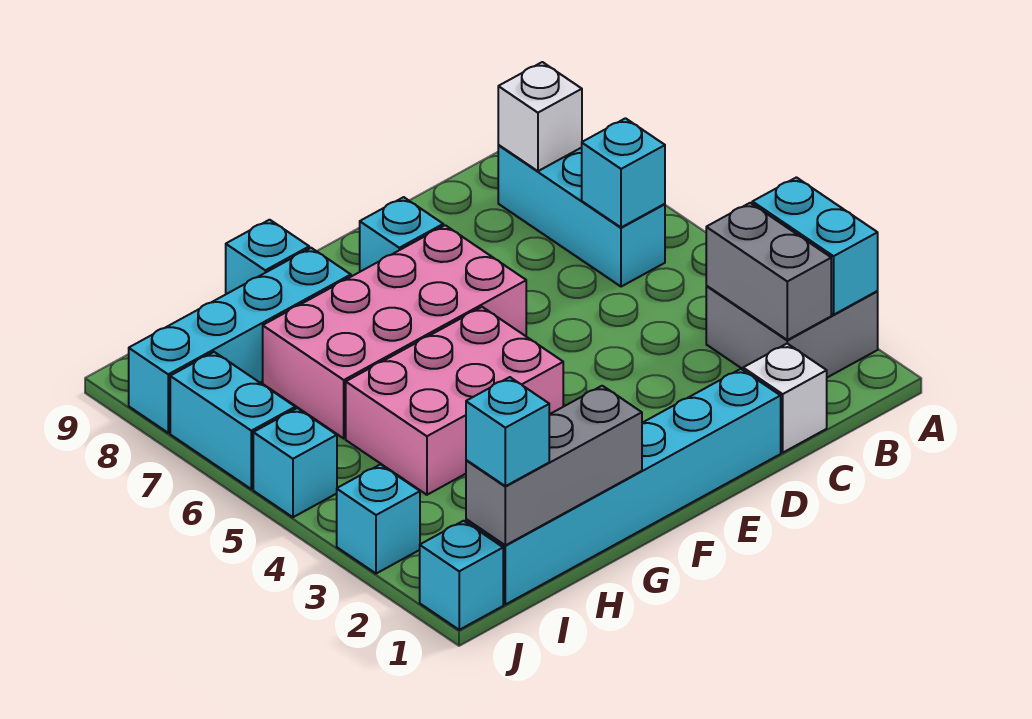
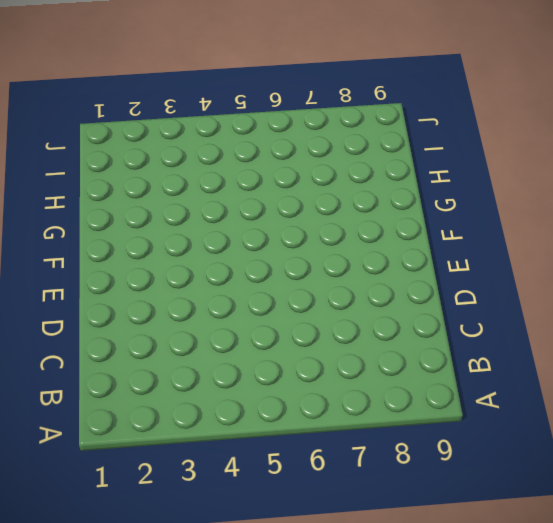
none -> grey 2x2 brick [706,286,878,377]
none -> cyan 1x3 brick [498,145,665,287]
none -> white 1x1 brick [743,344,827,452]

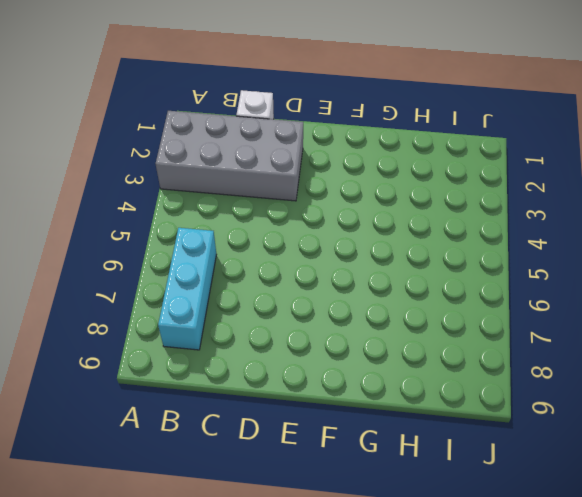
grey 2x4 brick [156,111,303,201] -> grey 2x2 brick [706,286,878,377]
none -> cyan 1x6 brick [466,369,781,605]
none -> pink 2x4 brick [263,225,526,438]
none -> cyan 1x1 brick [360,197,443,272]

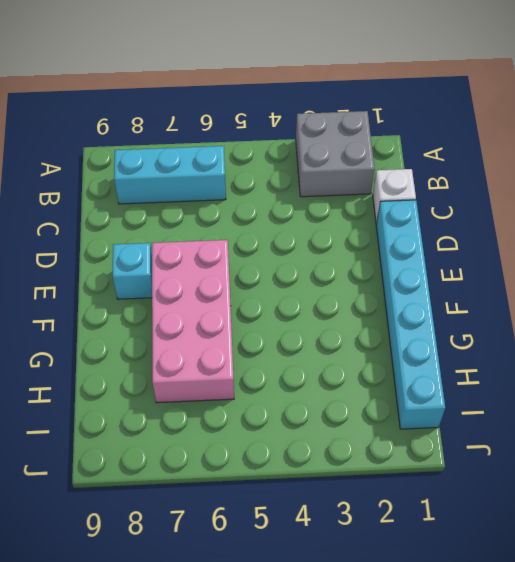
none -> pink 2x3 brick [346,307,563,495]
none -> cyan 1x4 brick [129,248,351,433]
none -> cyan 1x1 brick [226,220,309,294]

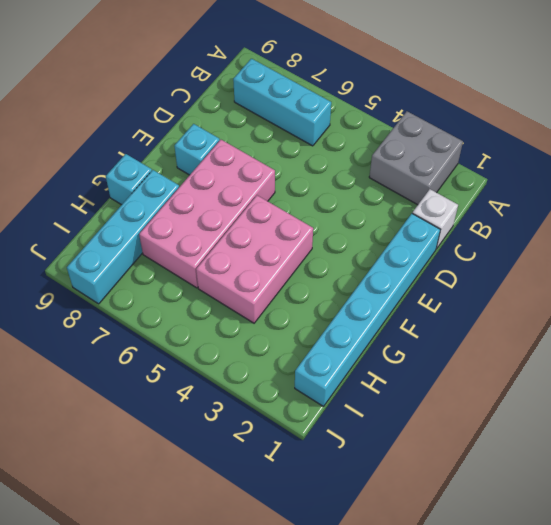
none -> cyan 1x1 brick [420,521,503,630]
none -> cyan 1x1 brick [337,465,420,574]
none -> cyan 1x1 brick [253,408,337,517]

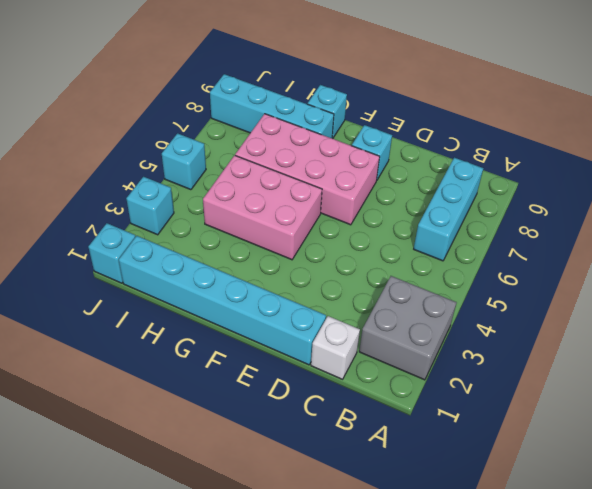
none -> cyan 1x2 brick [170,352,295,489]
none -> cyan 1x2 brick [752,177,878,315]
none -> grey 1x2 brick [706,203,831,340]

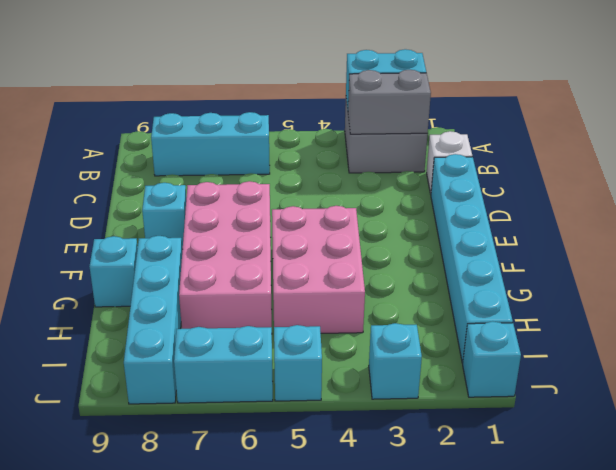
none -> cyan 1x1 brick [582,118,665,227]
none -> white 1x1 brick [498,62,582,171]
none -> grey 1x3 brick [466,386,642,545]

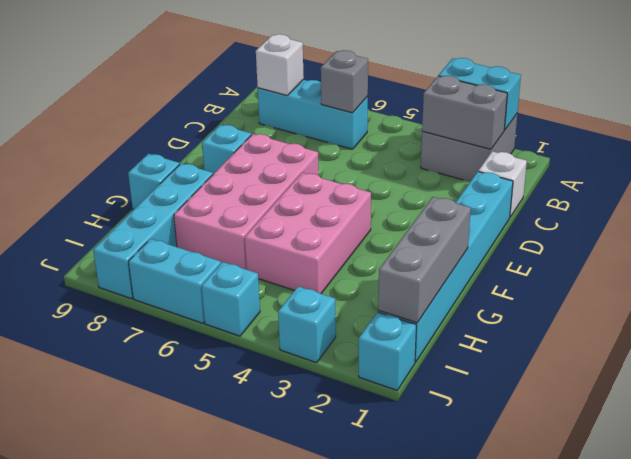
grey 1x1 brick [321,50,368,113] -> cyan 1x1 brick [582,118,665,227]
none -> cyan 1x1 brick [466,377,550,486]

